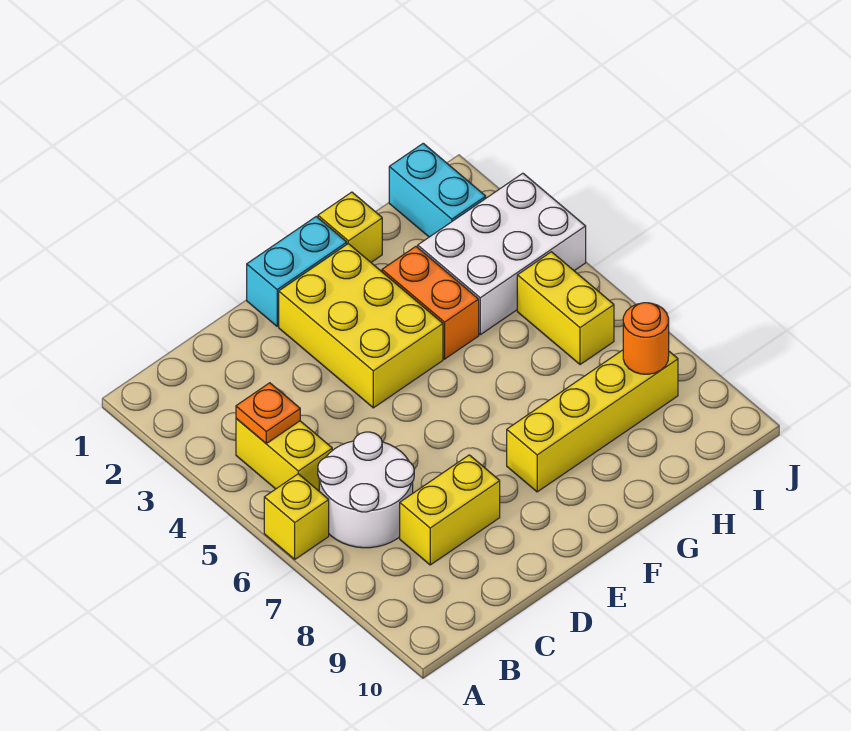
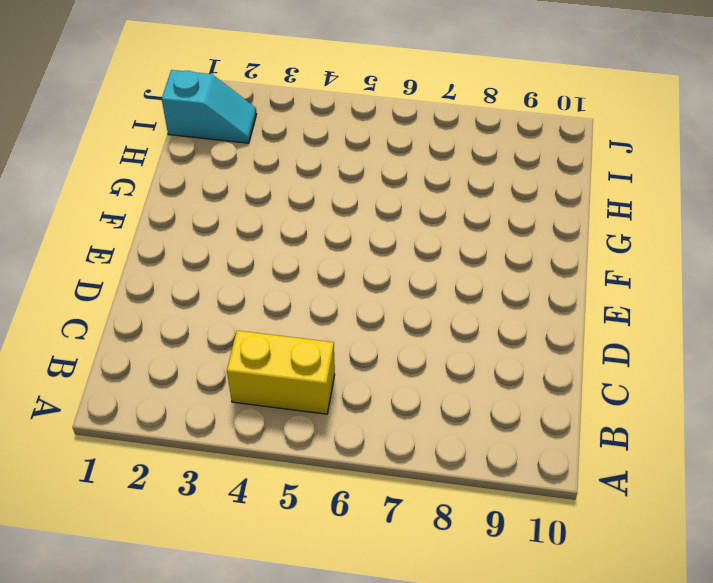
cyan 1x2 slope [162,70,257,143] -> cyan 1x2 brick [389,143,486,237]
none -> yellow 1x1 brick [264,474,329,559]
none -> white 2x2 round brick [318,432,414,548]
none -> yellow 1x2 brick [400,455,500,565]

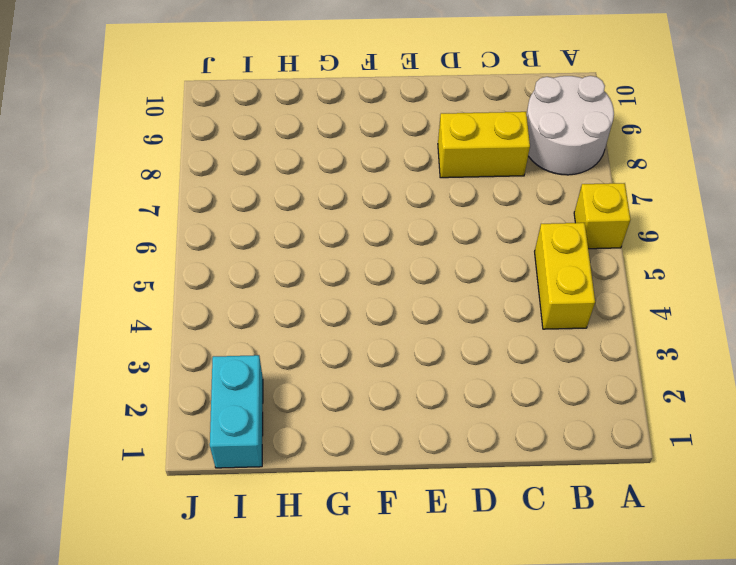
white 2x2 round brick [527,76,614,175] -> white 2x2 round brick moved to [318,432,414,548]
none -> cyan 1x2 brick [247,217,347,326]
none -> yellow 2x3 brick [279,244,443,408]
none -> yellow 1x4 brick [507,350,678,492]

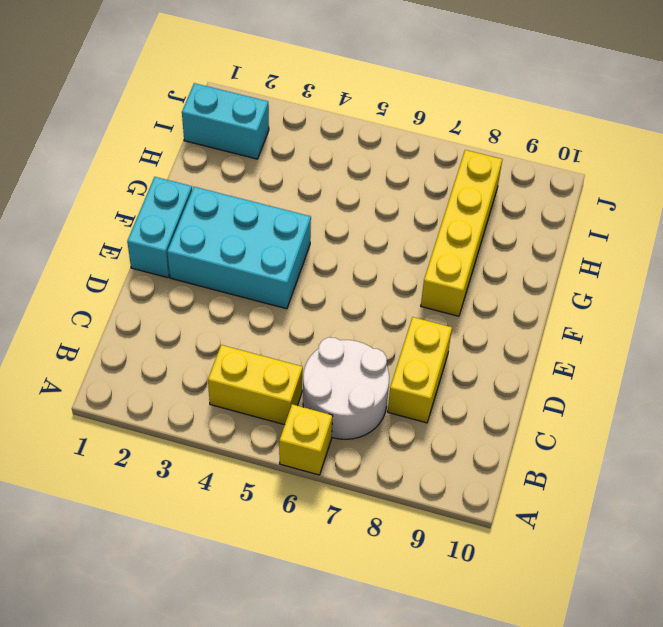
cyan 2x3 brick [167,187,311,309] -> yellow 2x3 brick [279,244,443,408]
none -> yellow 1x1 brick [318,192,382,262]
none -> orange 1x2 brick [382,247,479,359]
none -> white 2x3 brick [418,173,586,335]

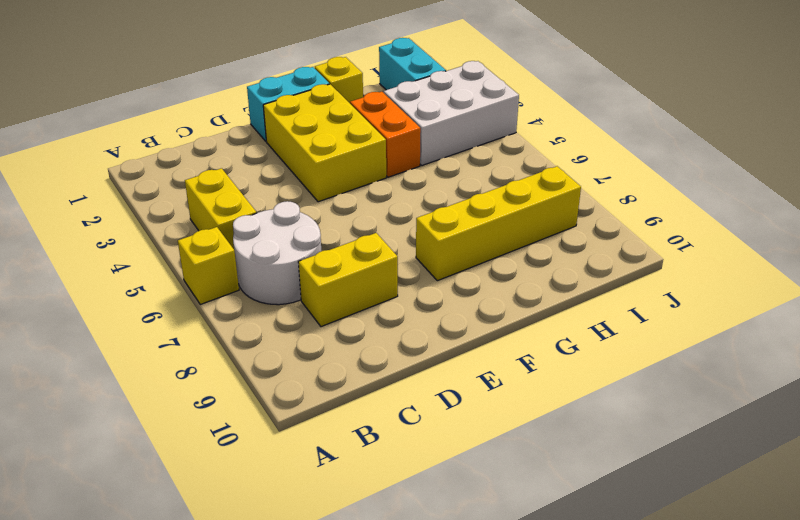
none -> yellow 1x2 brick [517,252,614,364]
none -> orange 1x1 plate [236,383,300,443]
none -> orange 1x1 round brick [623,303,669,374]

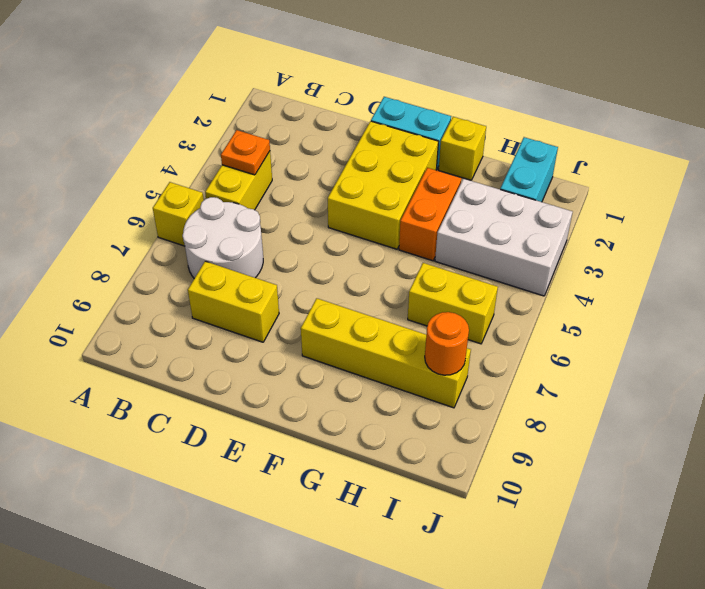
yellow 1x2 brick [408,263,498,344] -> yellow 1x2 brick turned to [517,252,614,364]

